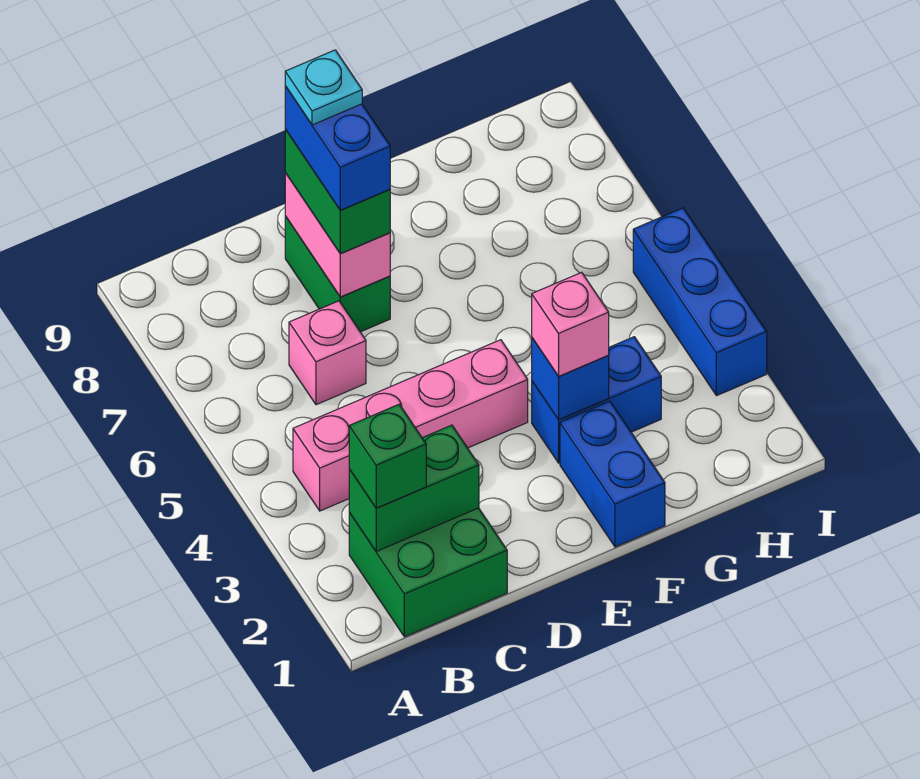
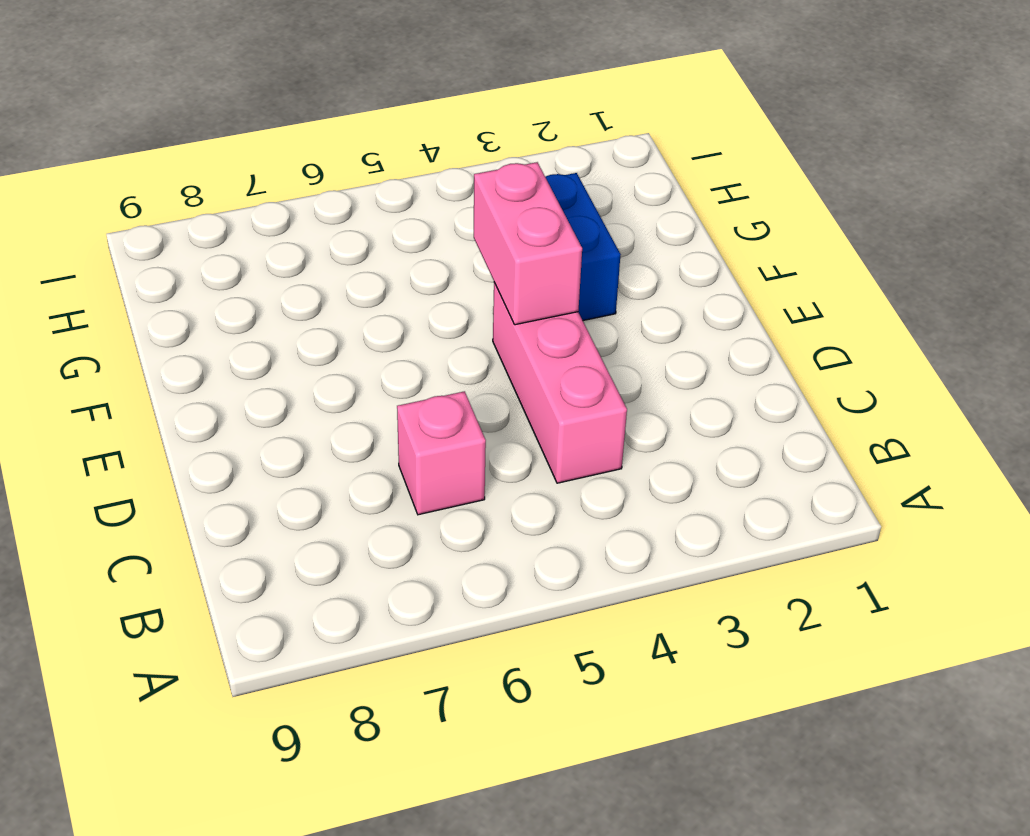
pink 1x3 brick [493,283,627,483] -> pink 1x4 brick [293,340,528,511]
pink 1x2 brick [474,162,582,325] -> pink 1x2 brick turned to [285,173,390,297]
none -> green 2x2 brick [349,508,507,637]
none -> green 1x2 brick [285,216,390,332]
none -> blue 1x2 brick [560,401,665,547]

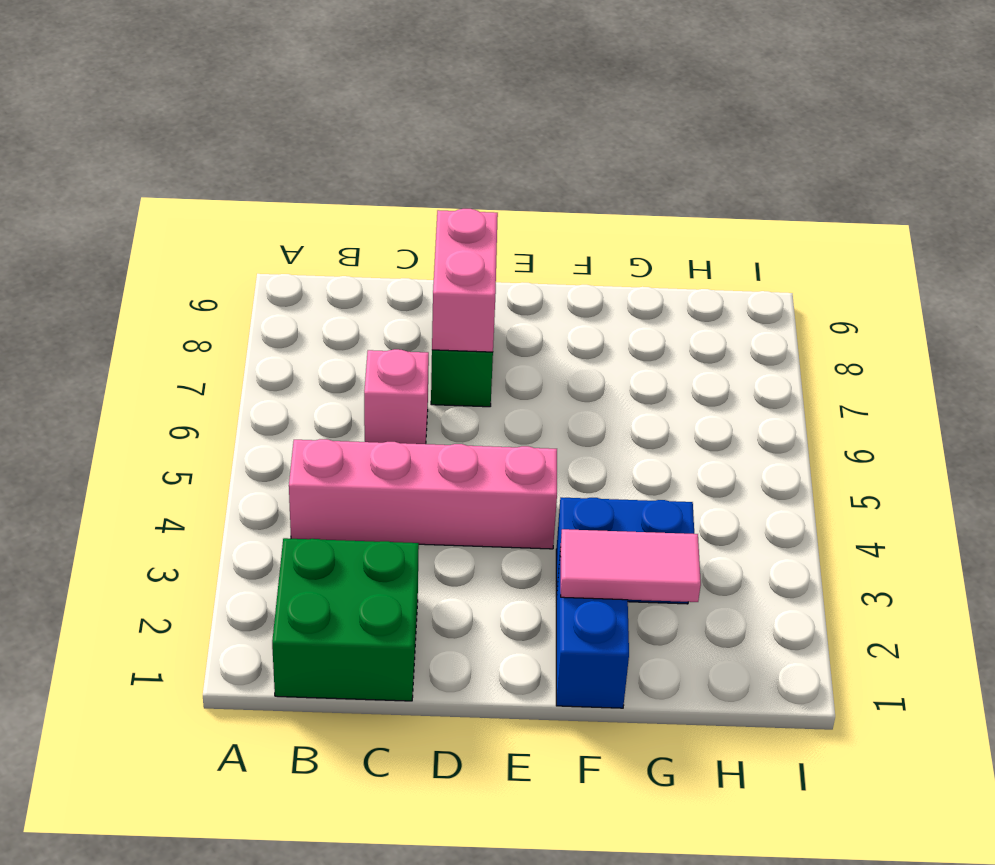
pink 1x2 tile [560,529,701,602] -> none
none -> blue 1x3 brick [633,208,767,396]
none -> green 1x2 brick [349,425,479,551]
none -> blue 1x1 brick [532,338,609,420]

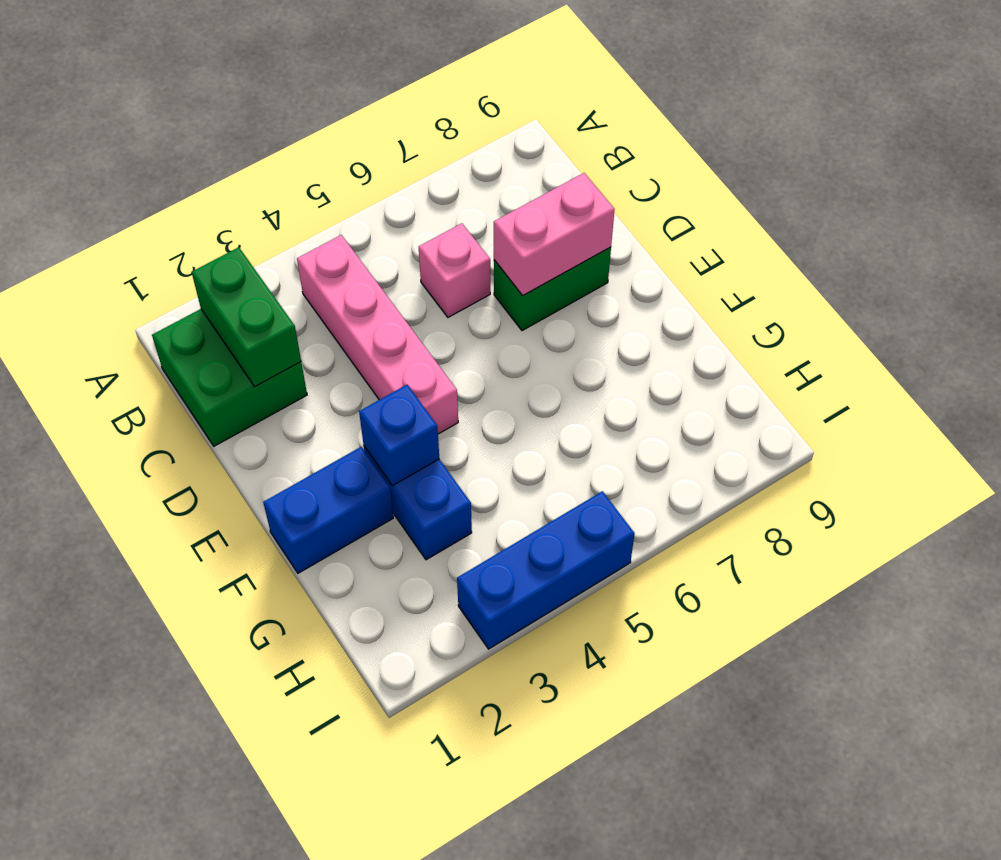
none -> green 1x1 brick [349,404,426,508]
none -> green 1x2 brick [285,129,390,254]
none -> pink 1x1 brick [532,272,609,376]

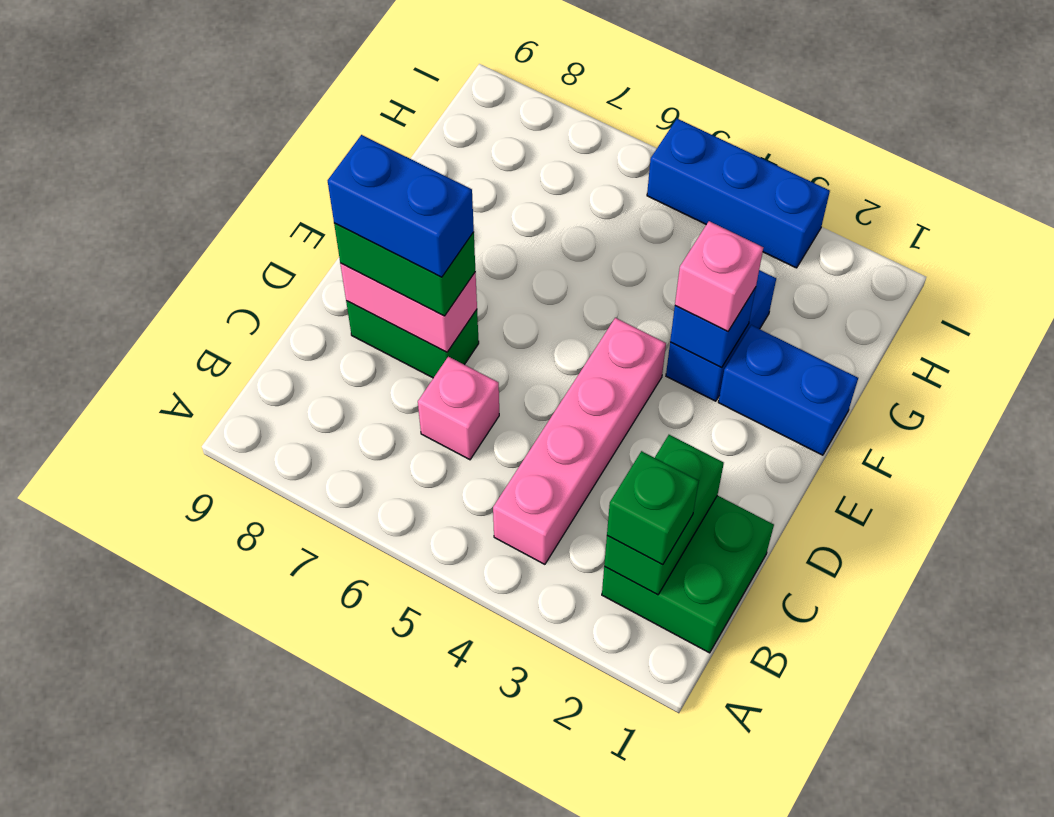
none -> cyan 1x1 plate [285,50,362,125]

